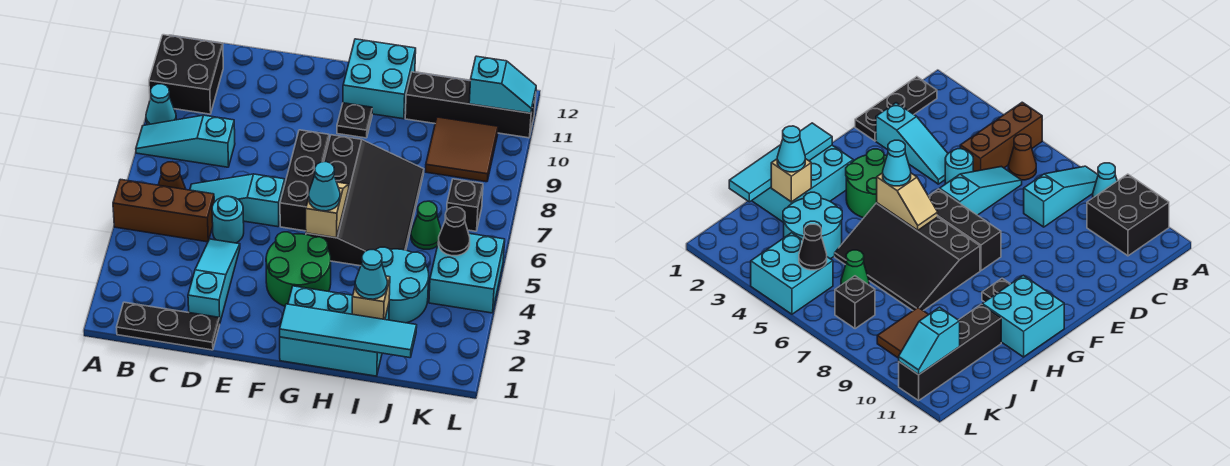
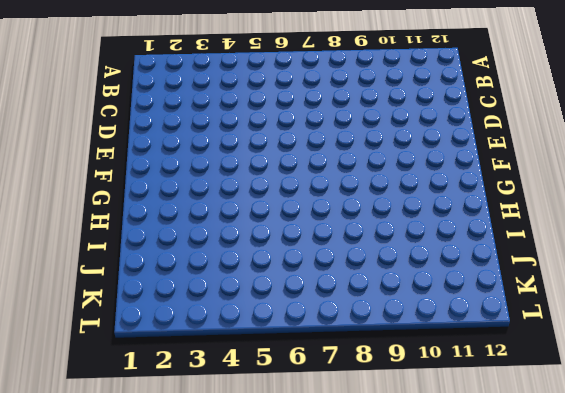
none -> brown 1x3 brick [113,179,214,242]
none -> cyan 1x3 slope [136,115,235,167]
none -> cyan 1x1 cone [146,84,176,125]

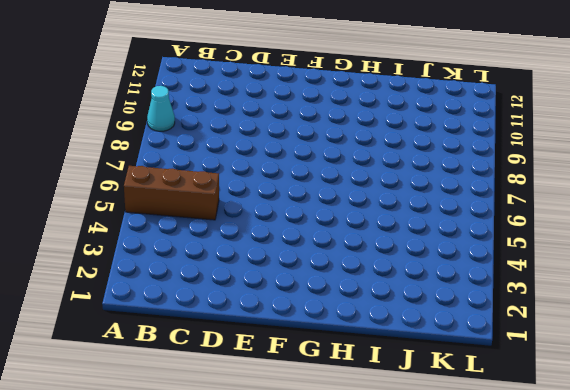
none -> cyan 1x3 slope [136,115,235,167]
none -> black 2x2 brick [149,35,223,114]
none -> black 1x3 plate [117,302,220,350]

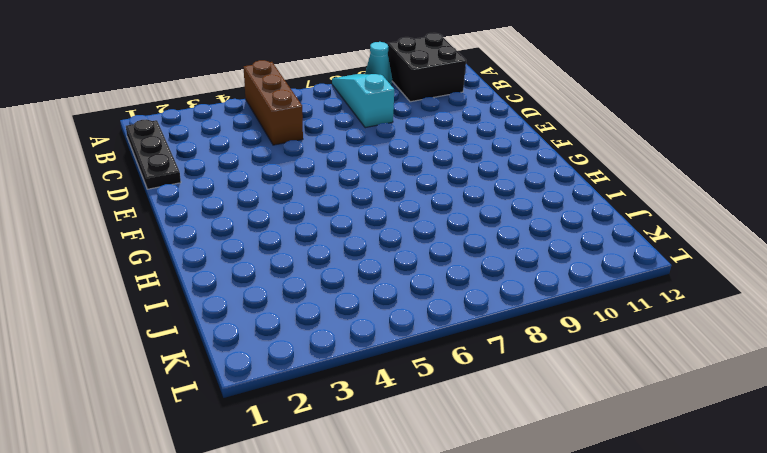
none -> brown 1x1 cone [158,162,186,190]
none -> cyan 1x3 slope [190,174,285,227]
none -> cyan 1x3 slope [188,239,240,324]

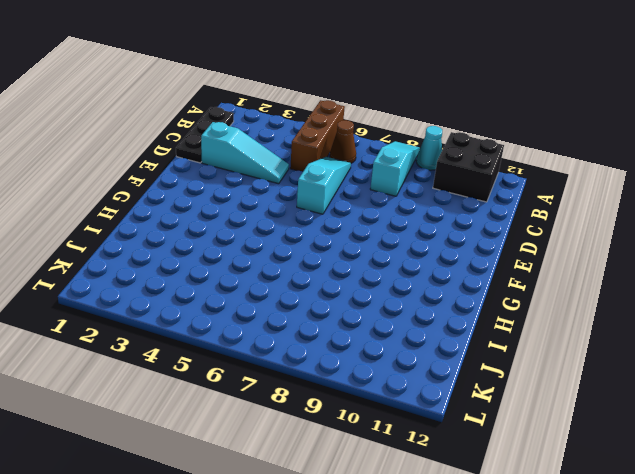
none -> cyan 1x1 round brick [212,196,244,243]
none -> green 2x2 round brick [266,232,331,306]
none -> black 1x3 brick [280,130,329,231]

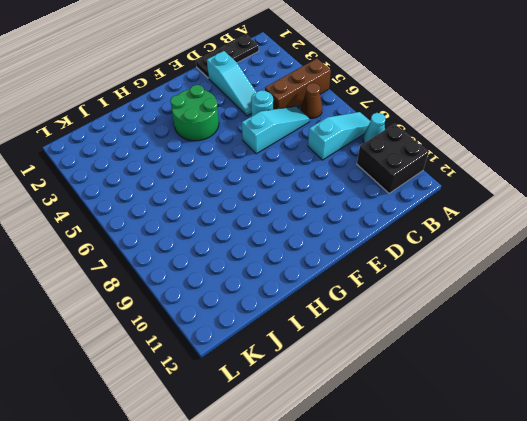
none -> black 1x3 brick [280,130,329,231]
none -> cyan 2x3 brick [280,286,389,376]
none -> black 3x4 slope [306,135,424,266]

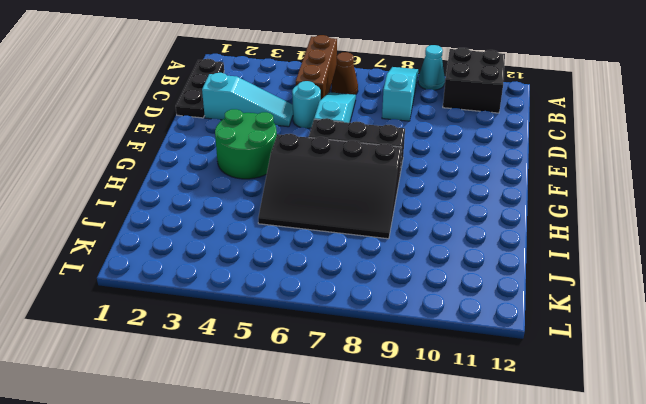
none -> cyan 2x3 brick [280,286,389,376]
none -> black 1x1 plate [337,103,372,138]
none -> cyan 2x2 brick [343,39,416,119]

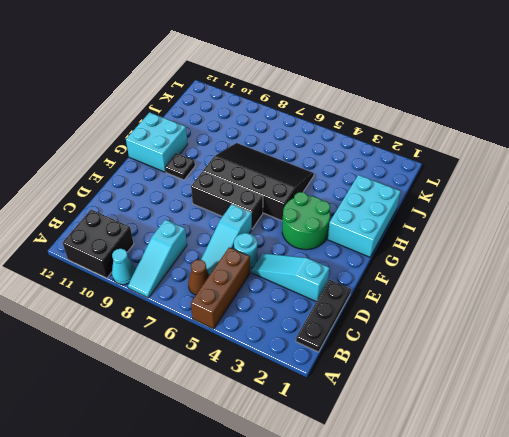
none -> cyan 2x2 round brick [376,247,429,323]
none -> black 1x4 brick [405,72,536,138]
none -> green 1x1 cone [411,201,441,249]

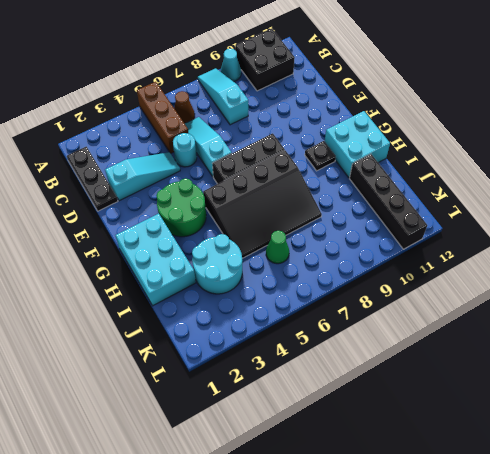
none -> brown 2x2 tile [426,117,498,182]
none -> cyan 2x2 brick [429,229,505,313]
none -> black 1x1 brick [447,179,483,231]

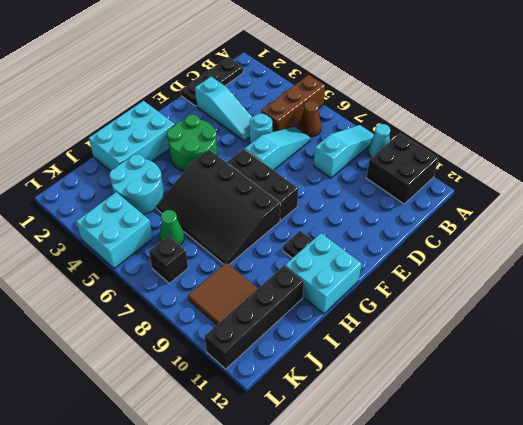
none -> cyan 1x4 tile [280,304,417,358]
none -> tan 1x2 slope [306,182,349,238]
none -> tan 1x1 brick [352,276,390,320]

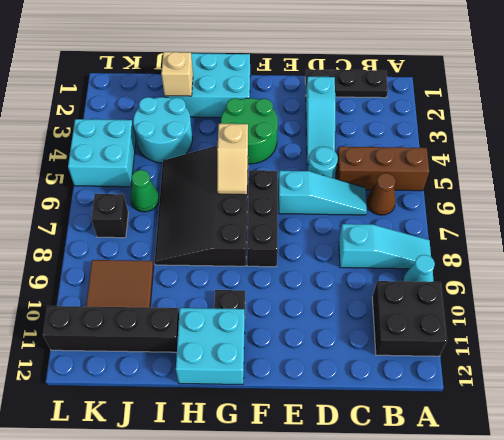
none -> cyan 1x4 tile [280,304,417,358]
none -> black 1x1 cone [438,207,470,256]
none -> cyan 1x2 slope [469,56,536,113]

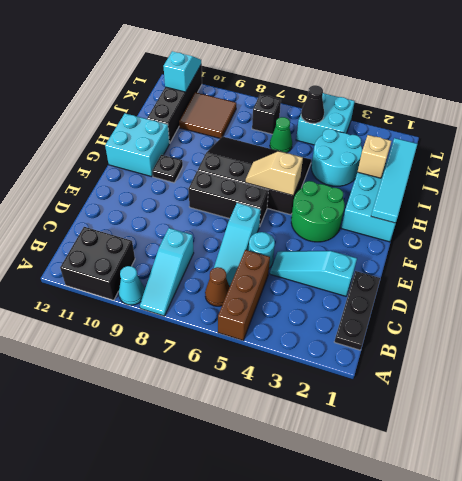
none -> cyan 1x1 cone [309,162,340,211]
none -> cyan 1x1 cone [355,250,387,299]

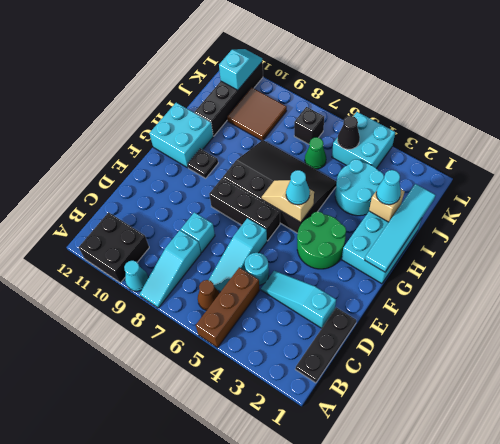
cyan 1x1 brick [181,212,215,252] -> none

